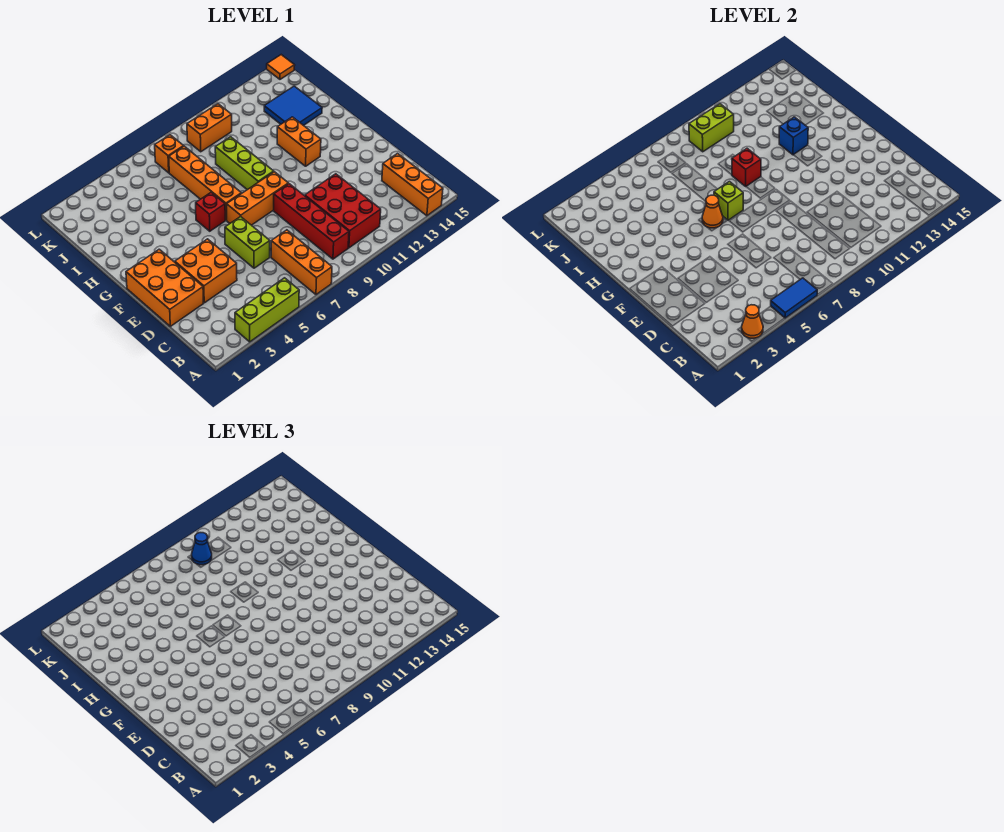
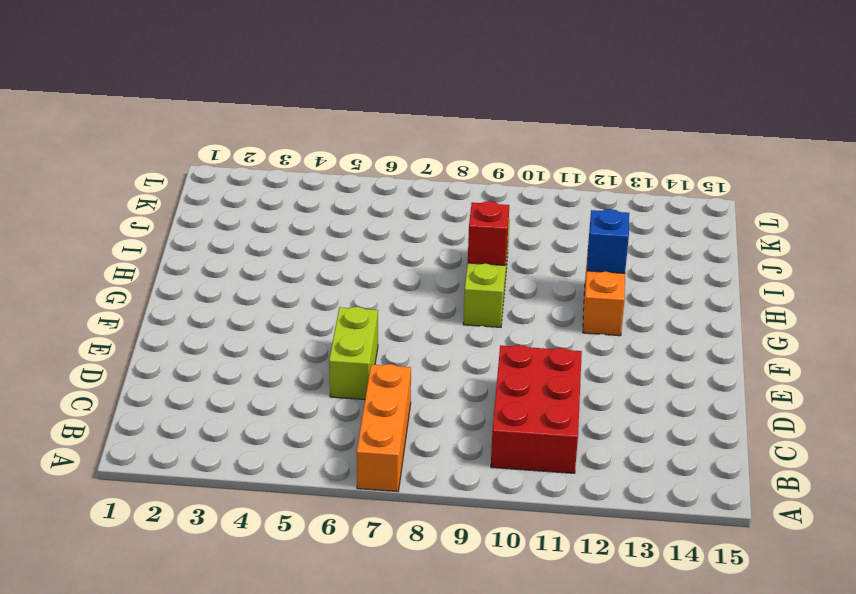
none -> lime 1x3 brick [235,278,299,342]
none -> orange 1x3 brick [382,154,443,216]
none -> red 1x4 brick [274,184,349,259]

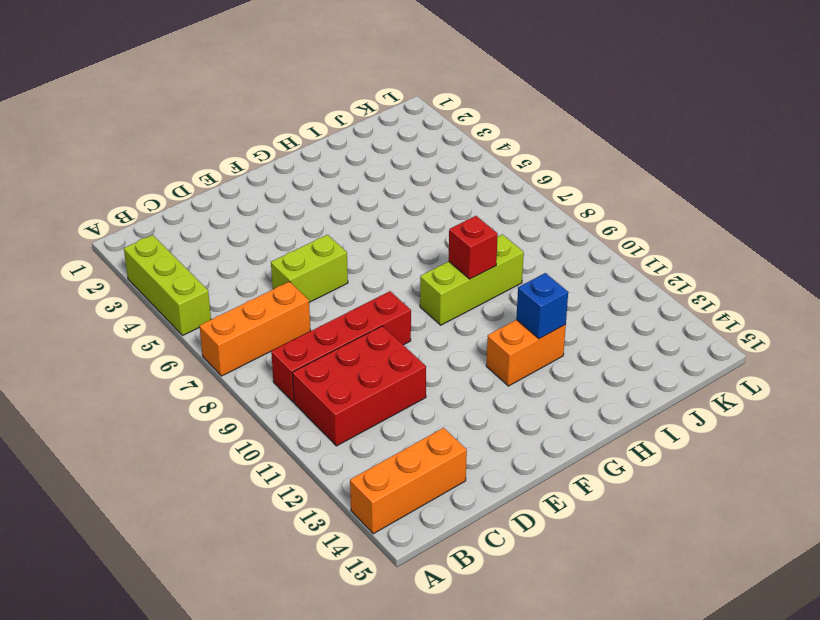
none -> orange 2x3 brick [126,249,203,326]
none -> orange 2x2 brick [175,239,237,303]
none -> orange 1x3 brick [227,172,288,225]

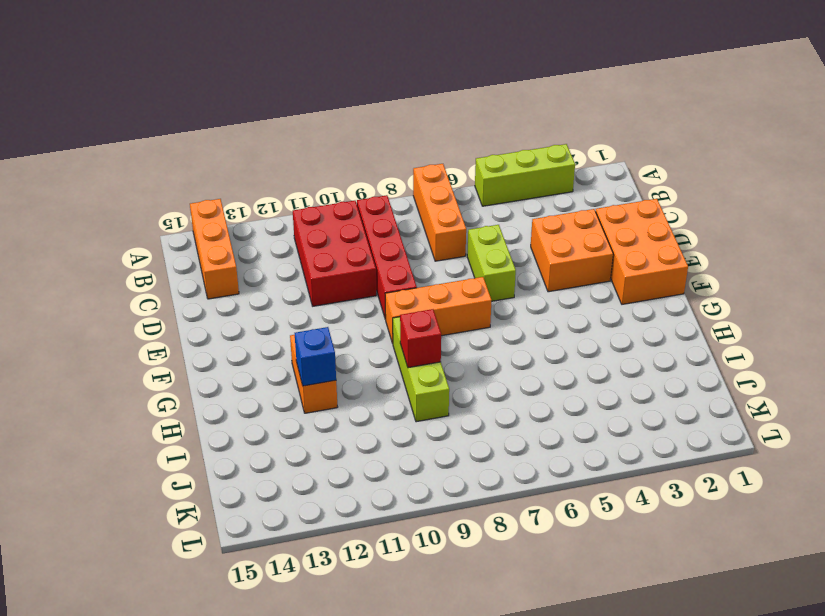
none -> red 1x1 brick [196,193,225,231]
none -> orange 1x4 brick [169,146,241,220]
none -> blue 2x2 tile [264,86,322,126]

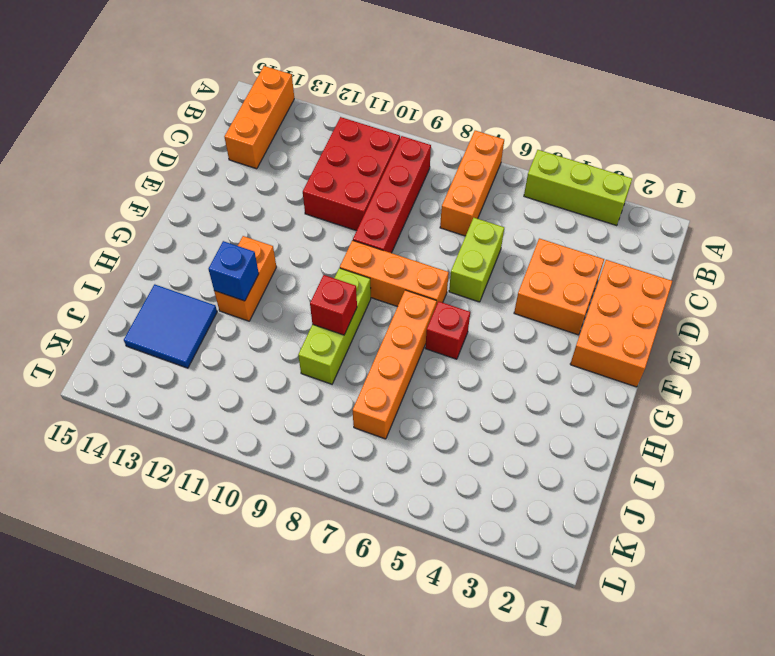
none -> orange 1x1 brick [155,135,184,173]
none -> orange 1x2 brick [187,104,232,152]
none -> orange 1x1 tile [267,55,295,79]

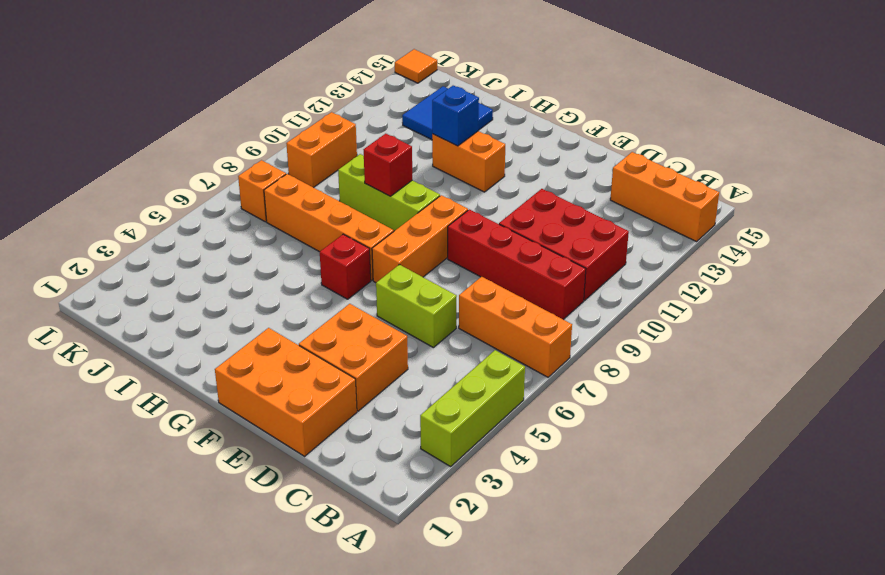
none -> orange 1x1 cone [742,305,763,338]
none -> blue 1x2 tile [771,278,817,318]
none -> orange 1x1 cone [702,195,723,228]

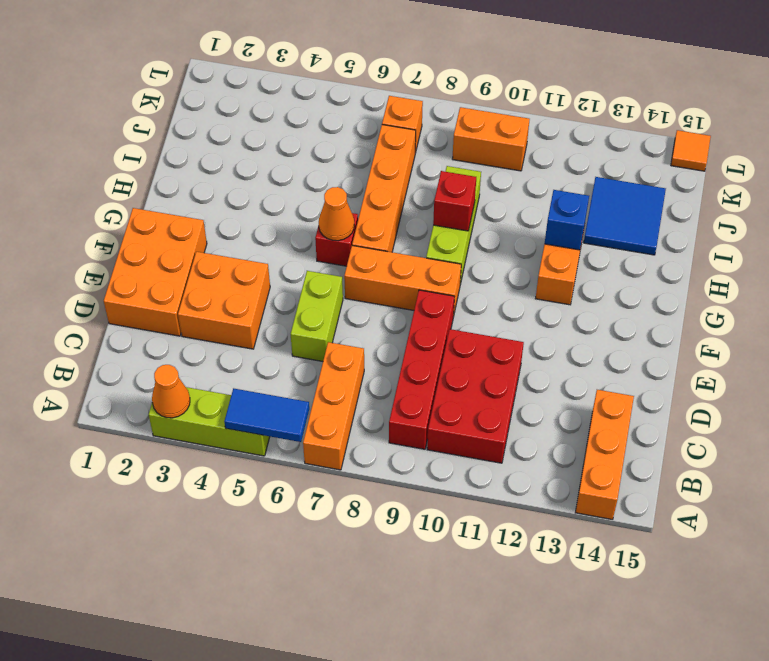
none -> lime 1x1 brick [714,182,743,220]
none -> lime 1x2 brick [689,104,734,152]
none -> blue 1x1 cone [192,533,212,565]

